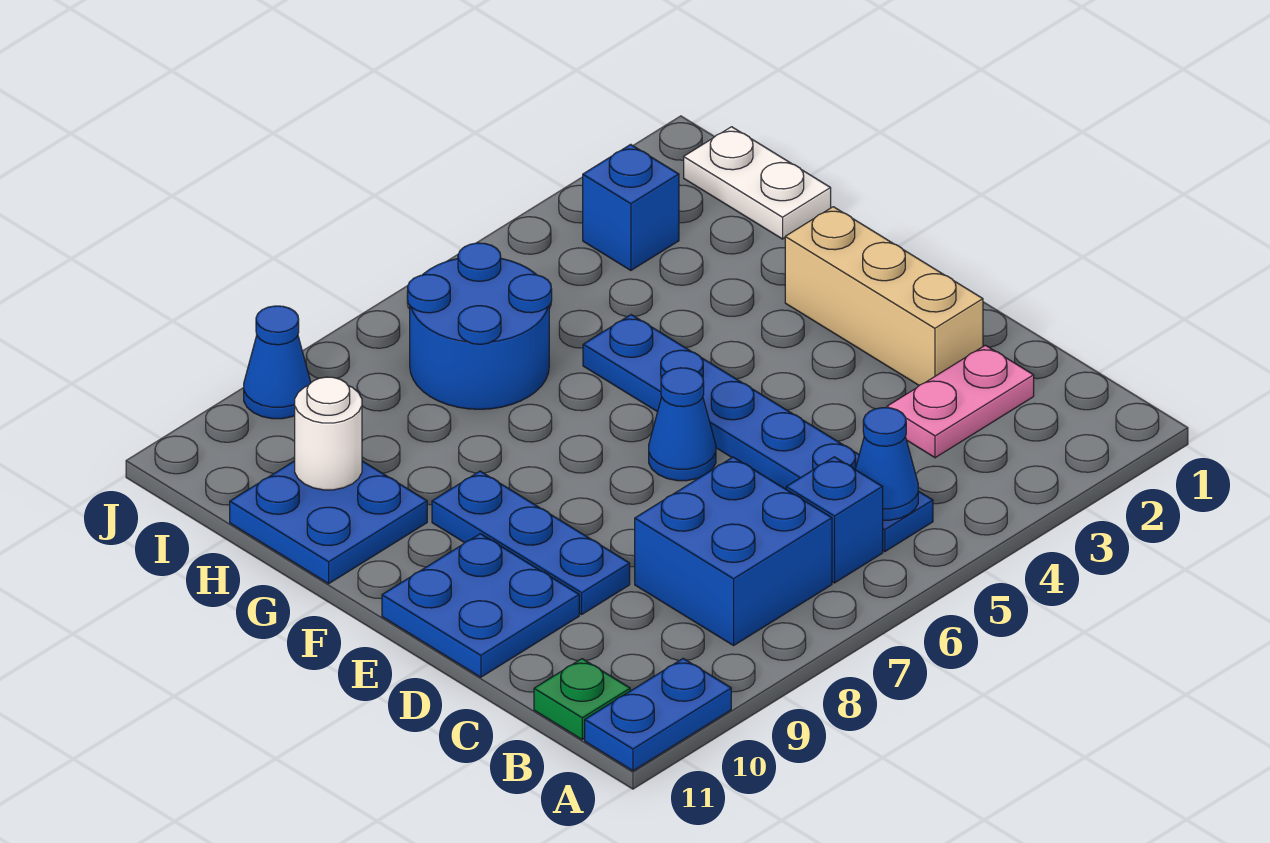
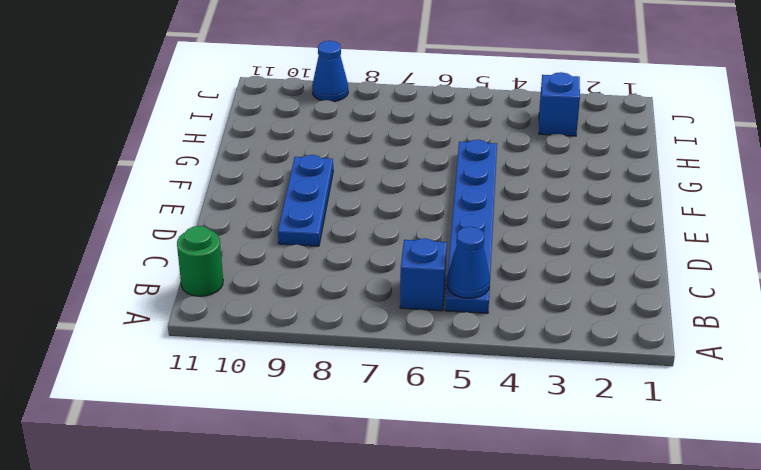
green 1x1 round brick [177,226,223,296] -> green 1x1 plate [534,659,630,739]
none -> blue 1x2 plate [585,659,731,771]
none -> blue 2x2 brick [635,457,832,645]
none -> pink 1x2 plate [887,345,1034,458]

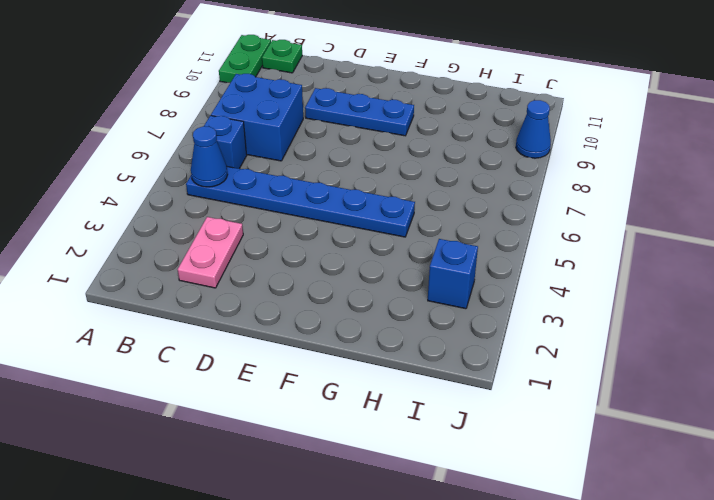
green 1x2 plate [219,35,271,83] -> blue 1x2 plate [585,659,731,771]
none -> tan 1x3 brick [785,207,983,385]
none -> blue 2x2 plate [382,534,579,677]
none -> blue 1x1 cone [649,368,716,481]

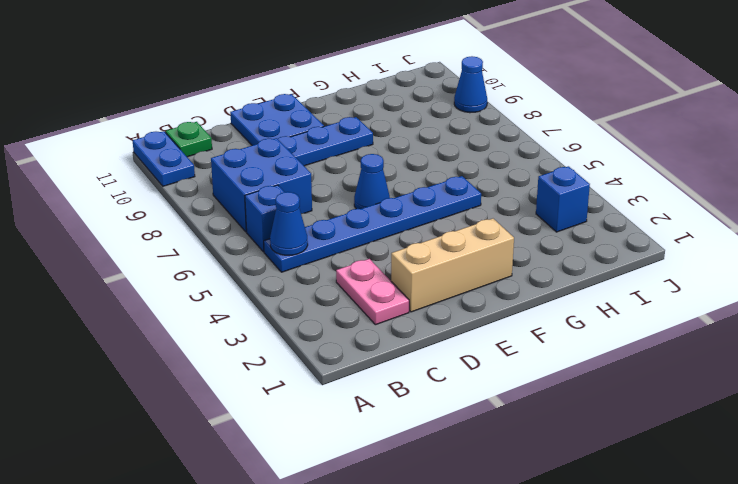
none -> blue 2x2 plate [230,461,427,584]
none -> white 1x2 plate [684,127,831,239]
none -> blue 2x2 round brick [407,243,552,409]

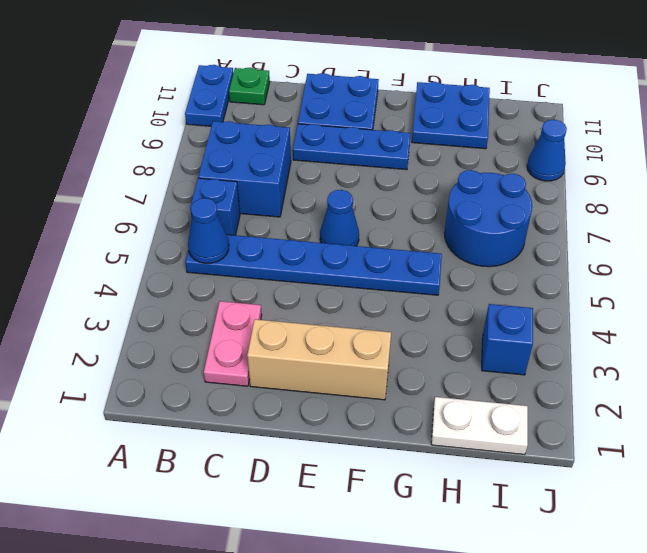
none -> white 1x1 round brick [295,377,362,490]

